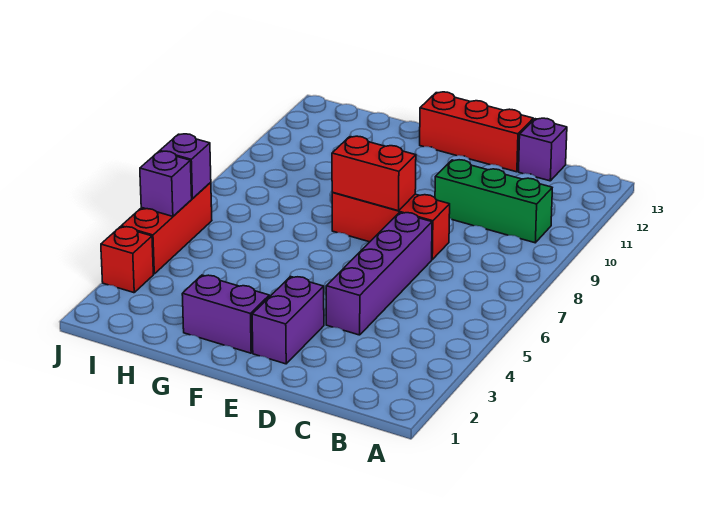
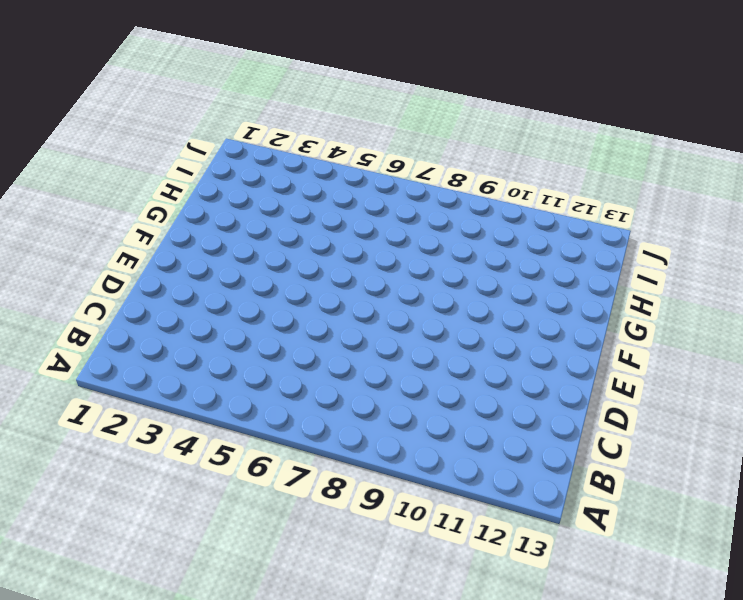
none -> green 1x3 brick [435,160,552,243]
none -> purple 1x1 brick [519,118,567,181]
none -> purple 1x4 brick [326,213,432,335]

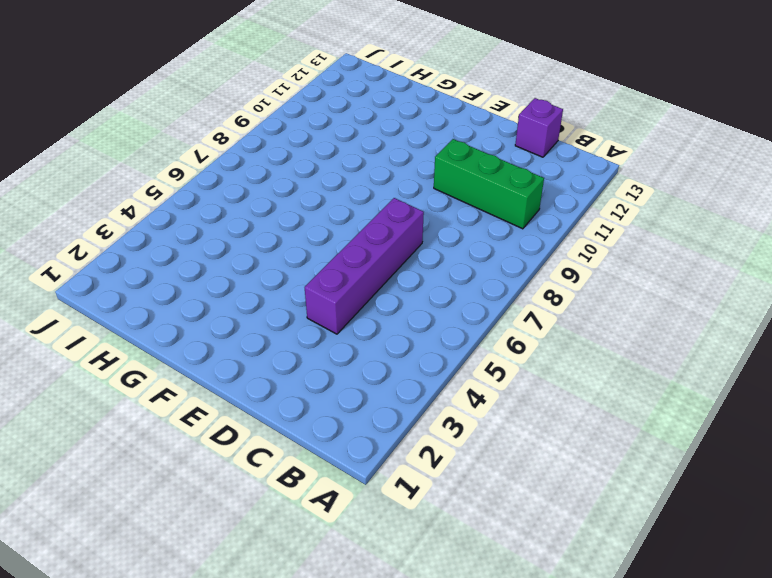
none -> red 1x3 brick [332,193,450,259]
none -> red 1x3 brick [420,92,533,172]
none -> purple 1x2 brick [252,276,324,364]

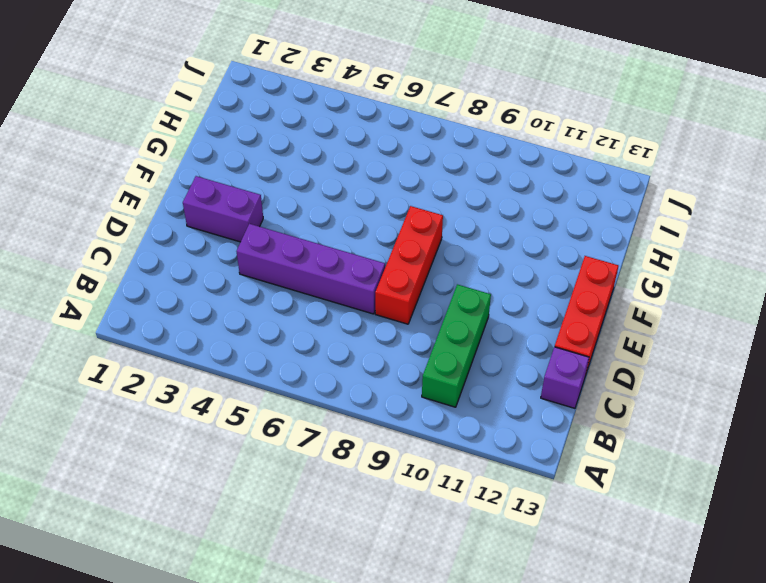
none -> purple 1x2 brick [182,275,269,353]
none -> red 1x1 brick [101,227,153,293]
none -> red 1x3 brick [121,182,212,274]

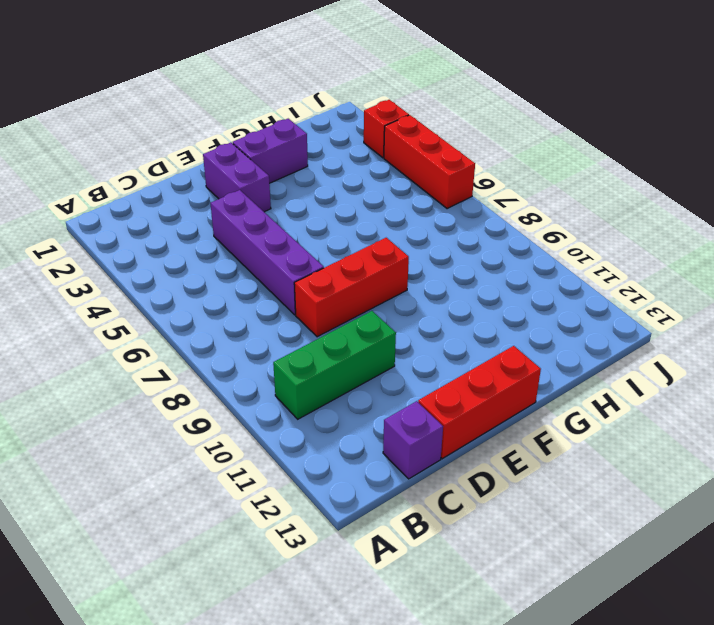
none -> red 1x2 brick [332,136,416,211]
none -> purple 1x1 brick [140,151,192,216]
none -> purple 1x1 brick [160,134,211,199]

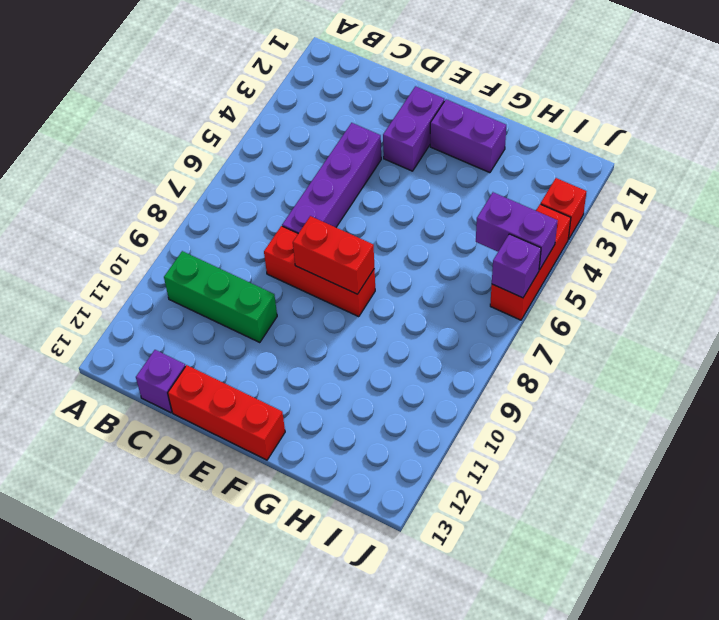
purple 1x2 brick [476,192,558,270] -> purple 1x1 brick [140,151,192,216]

